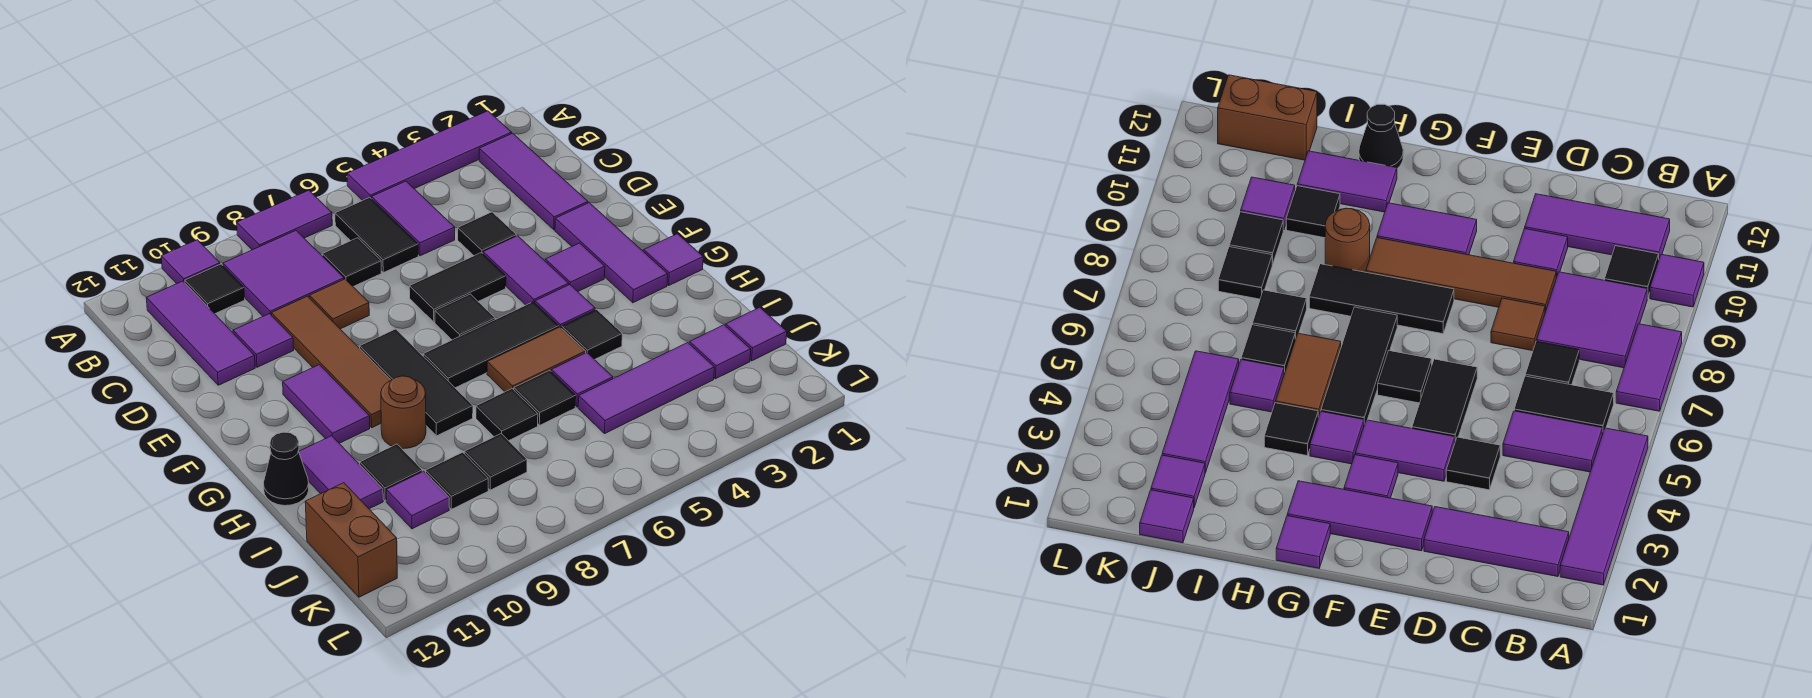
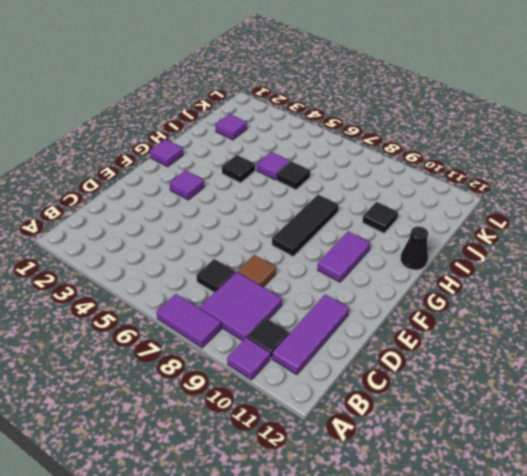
none -> purple 1x4 tile [347,111,512,201]
none -> purple 1x3 tile [479,133,588,230]
none -> purple 1x2 tile [372,181,455,256]
none -> black 1x2 tile [335,197,418,273]

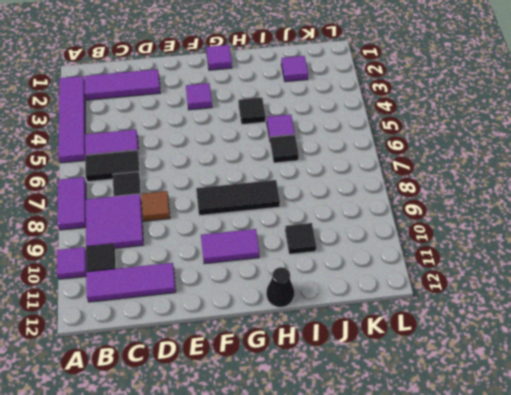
none -> black 1x1 tile [458,212,516,256]
none -> brown 1x4 tile [271,296,390,428]
none -> purple 1x1 tile [233,314,294,367]
none -> purple 1x3 tile [555,203,668,303]

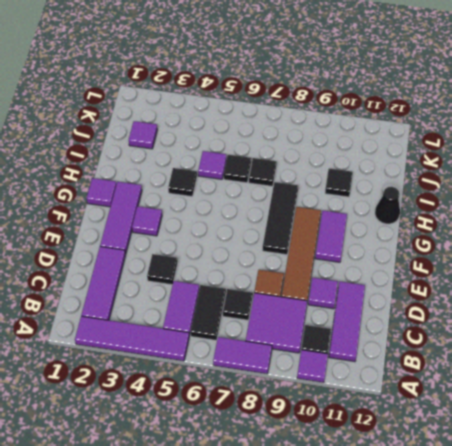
none -> purple 1x2 tile [483,236,569,305]
none -> black 1x2 tile [409,253,506,322]
none -> black 1x1 tile [435,294,495,340]
none -> purple 1x1 tile [535,285,595,328]

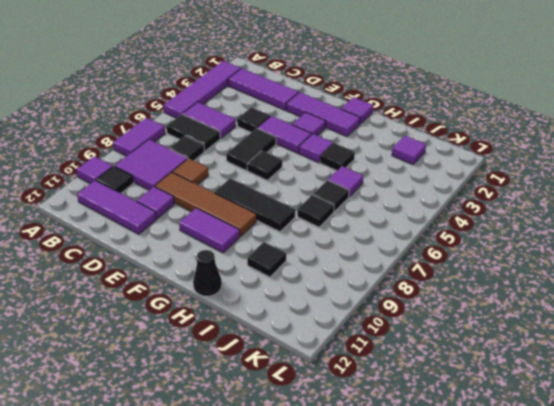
none -> black 1x3 tile [423,302,559,388]
none -> brown 1x2 tile [487,327,586,392]
none -> brown 1x1 round brick [381,376,426,449]
none -> purple 1x2 tile [299,436,383,509]

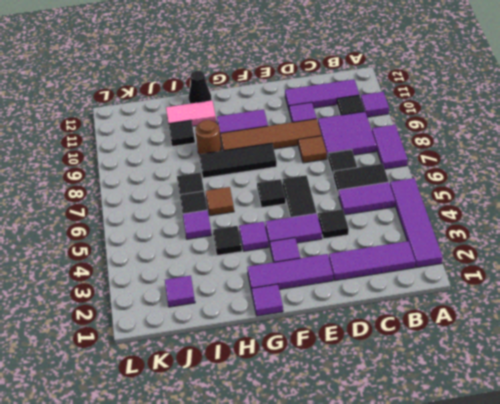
brown 1x1 tile [205,187,234,216] -> brown 1x2 tile [487,327,586,392]
pink 1x2 tile [166,100,216,126] -> purple 1x2 tile [299,436,383,509]
none -> black 1x3 tile [423,302,559,388]
none -> purple 1x1 tile [726,307,787,361]
none -> purple 1x3 tile [578,343,714,433]
none -> black 1x1 tile [464,434,527,490]

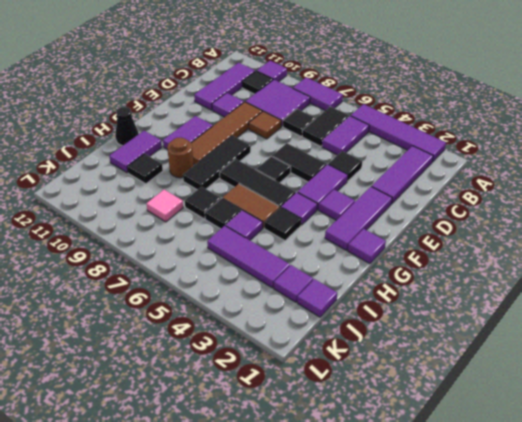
pink 1x1 tile [147,190,183,222] -> black 1x1 tile [464,434,527,490]
none -> black 1x1 tile [426,452,488,509]
none -> purple 1x1 tile [386,471,449,529]
none -> brown 1x2 brick [305,483,397,597]

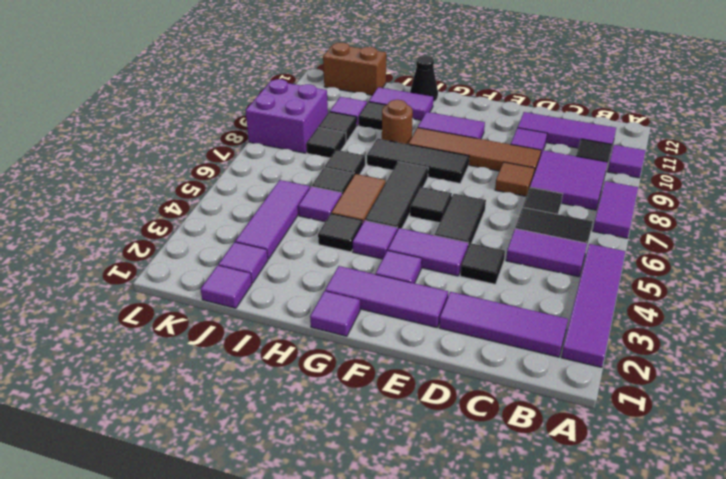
purple 2x2 brick [245,79,328,153] -> none

